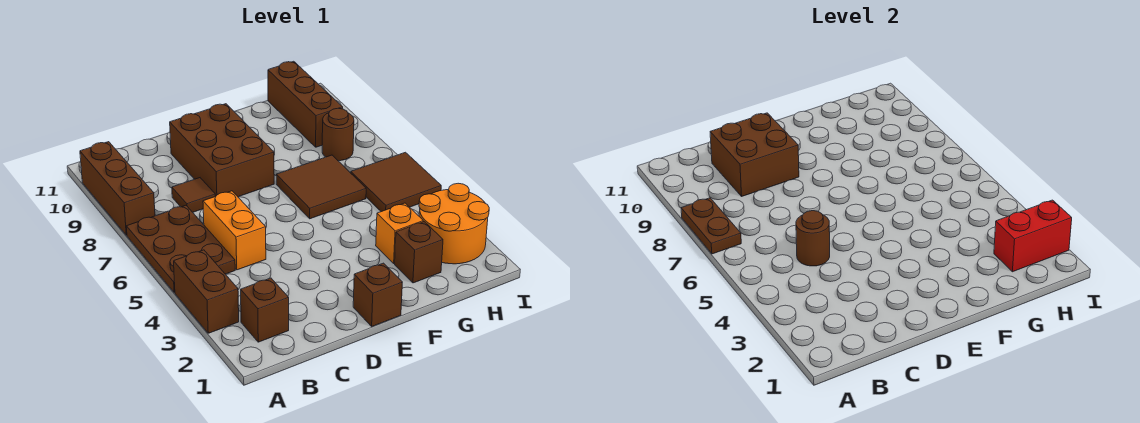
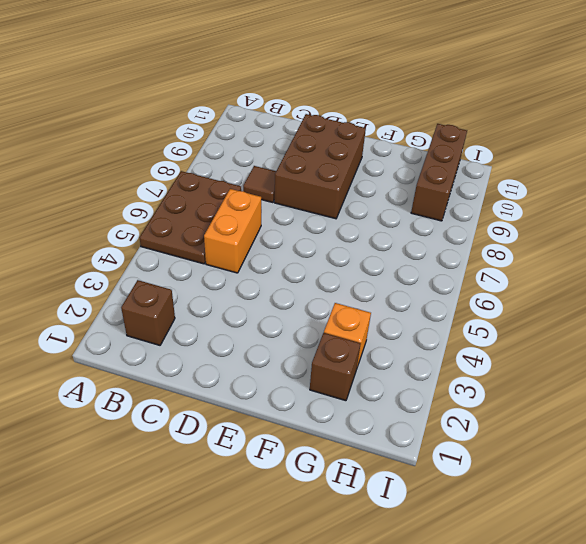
none -> brown 1x2 brick [174,250,239,333]
none -> brown 1x3 brick [80,142,155,235]
none -> brown 1x1 brick [353,263,402,326]

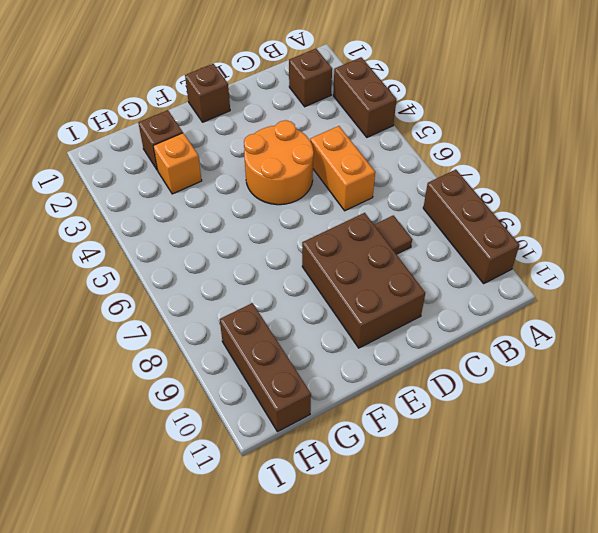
orange 2x2 round brick [244,120,314,205] -> orange 2x2 round brick moved to [419,183,489,264]
none -> brown 2x3 plate [126,205,235,293]
none -> brown 2x2 tile [276,155,366,219]
none -> brown 2x2 tile [351,152,441,212]

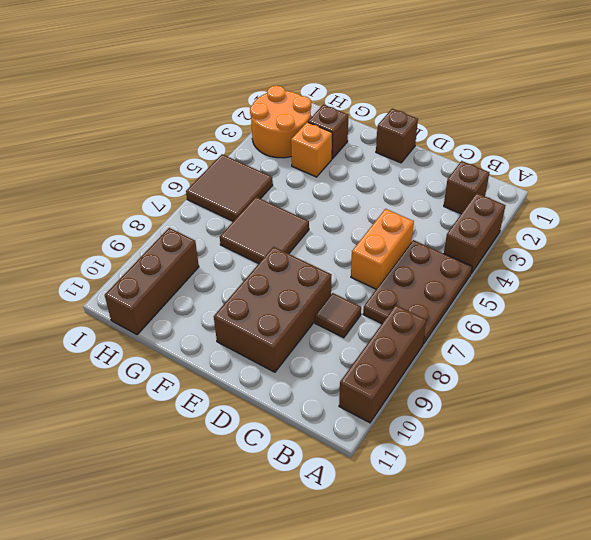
none -> brown 1x1 round brick [322,108,354,161]
none -> brown 1x2 plate [681,198,741,254]
none -> brown 1x1 round brick [796,211,830,266]

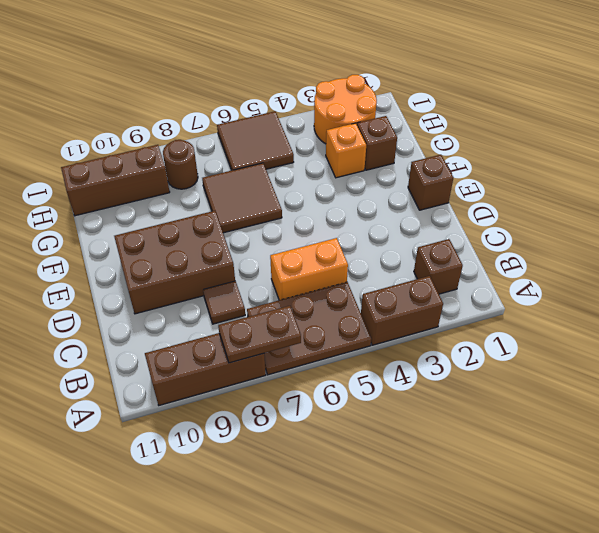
none -> brown 1x1 round brick [796,211,830,266]
none -> brown 2x2 brick [710,113,799,196]
none -> red 1x2 brick [994,200,1072,272]

